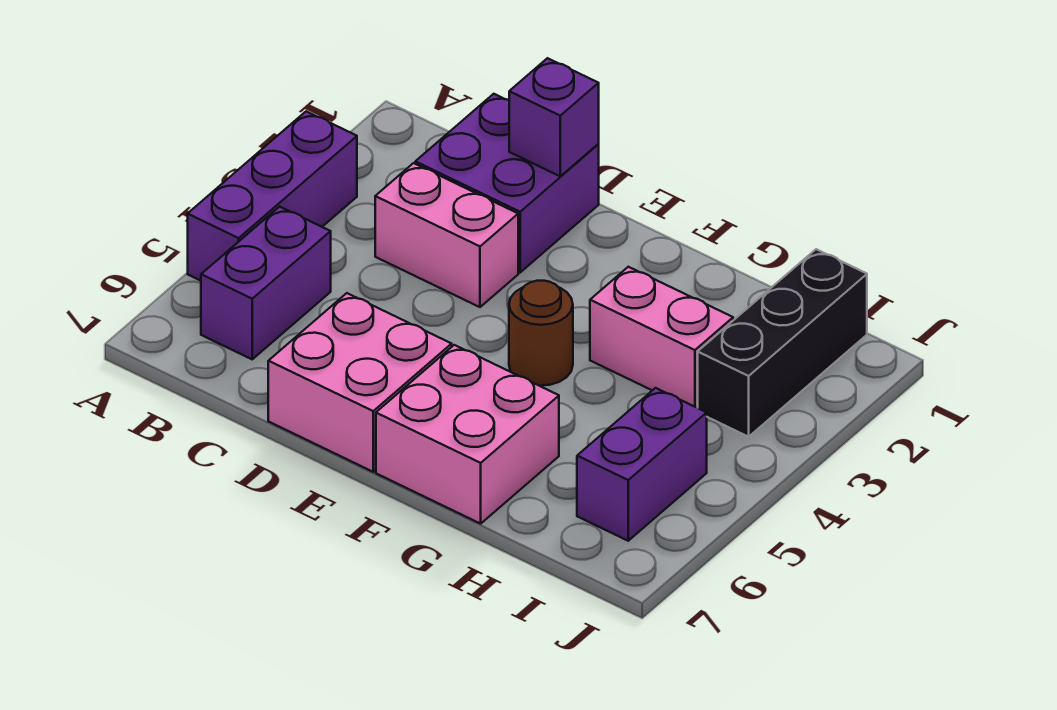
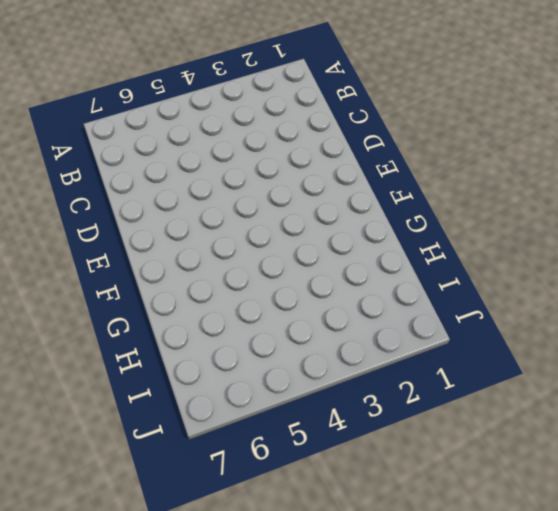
none -> purple 1x3 brick [188,111,357,281]
none -> purple 1x2 brick [201,207,331,359]

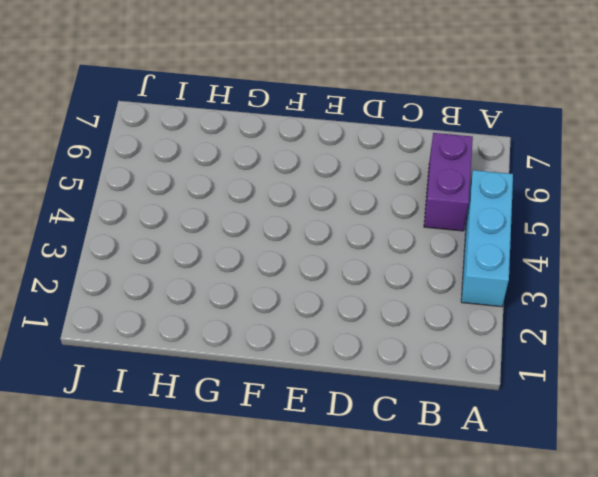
cyan 1x3 brick [461,170,513,307] -> purple 1x3 brick [188,111,357,281]
none -> purple 2x2 brick [415,94,599,272]
none -> pink 1x2 brick [375,163,518,307]

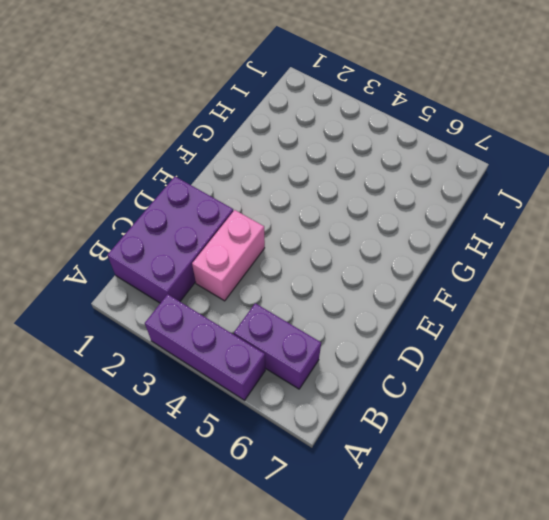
purple 2x3 brick [107,177,233,303] -> purple 2x2 brick [415,94,599,272]
none -> pink 2x2 brick [268,293,452,472]
none -> brown 1x1 round brick [509,281,573,386]

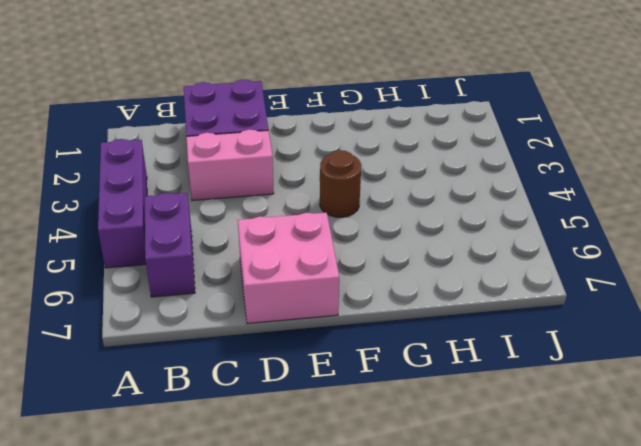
none -> pink 2x2 brick [376,345,559,524]
none -> pink 1x2 brick [590,267,733,408]

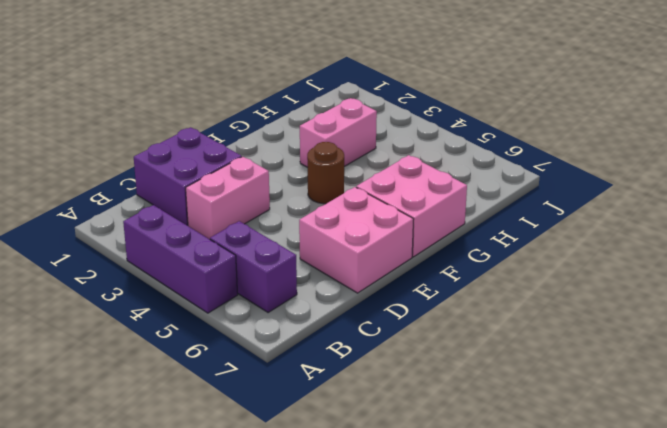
none -> black 1x3 brick [698,249,867,437]
none -> purple 1x2 brick [577,388,707,541]

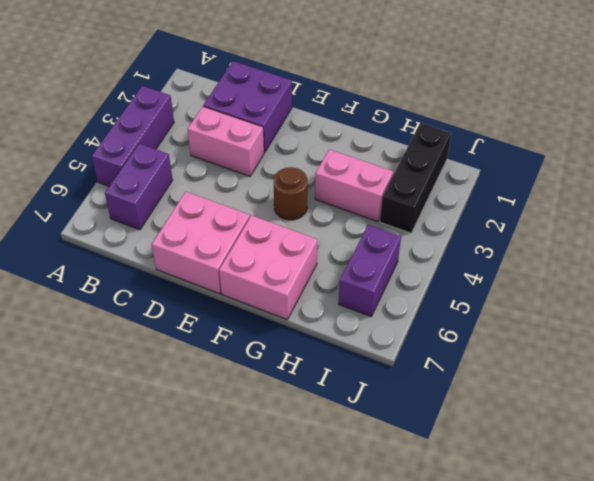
none -> purple 1x1 brick [509,58,599,176]

